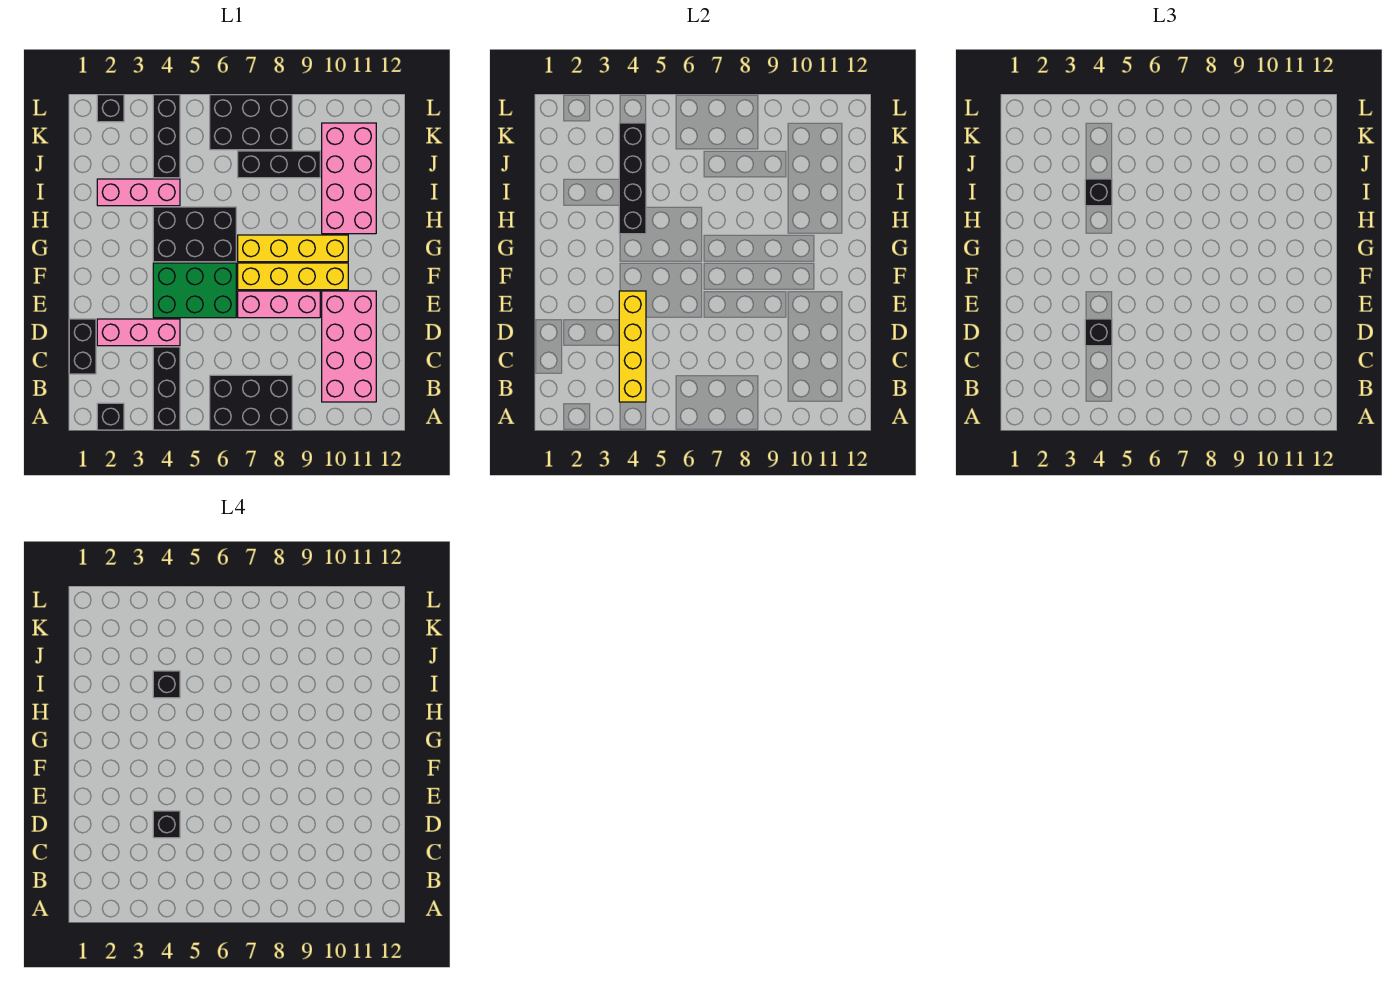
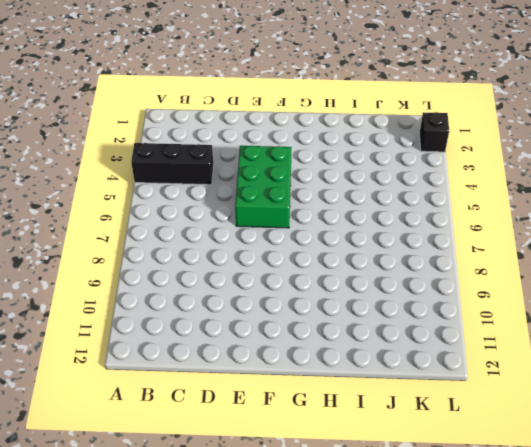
none -> black 1x1 brick [97,403,124,430]
none -> black 2x3 brick [210,375,292,430]
none -> pink 2x4 brick [322,291,376,402]

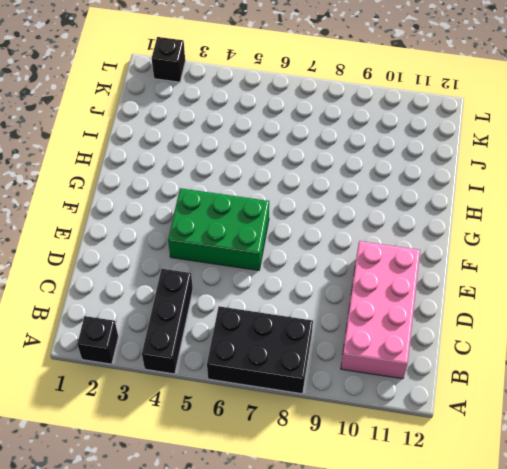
none -> black 1x2 brick [69,319,96,374]
none -> pink 1x3 brick [97,319,180,346]
none -> pink 1x3 brick [238,291,320,318]

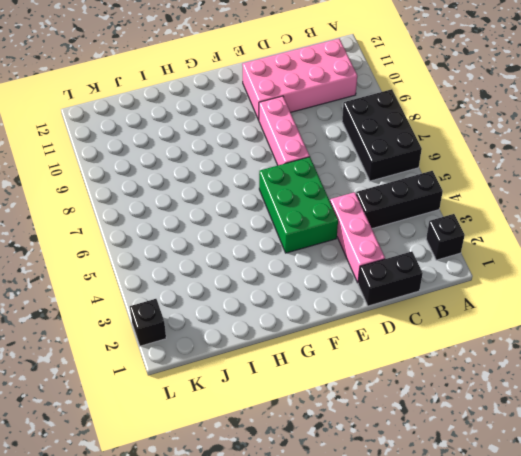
none -> yellow 1x4 brick [238,263,348,290]
none -> black 2x3 brick [153,207,236,262]
none -> yellow 1x4 brick [238,235,348,262]

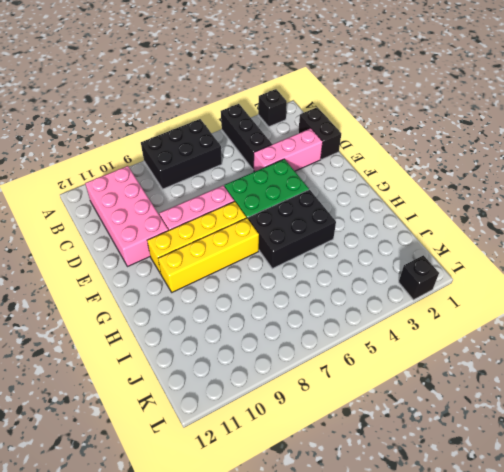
none -> pink 2x4 brick [322,123,376,234]
none -> pink 1x3 brick [97,179,180,206]
none -> black 1x3 brick [153,95,180,178]

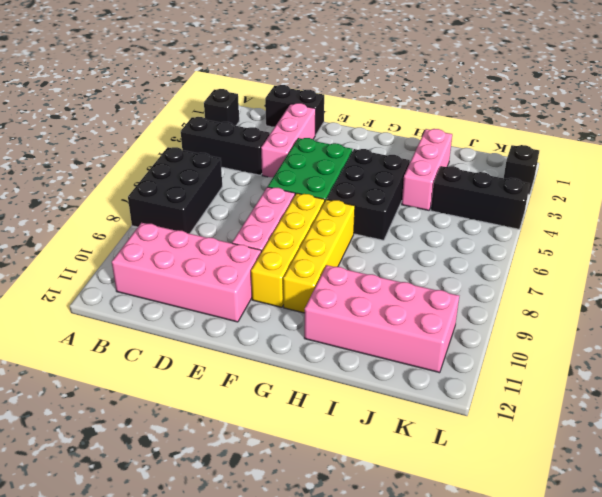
none -> black 1x3 brick [238,151,320,178]
none -> black 2x3 brick [210,95,292,150]
none -> yellow 1x4 brick [619,291,646,402]

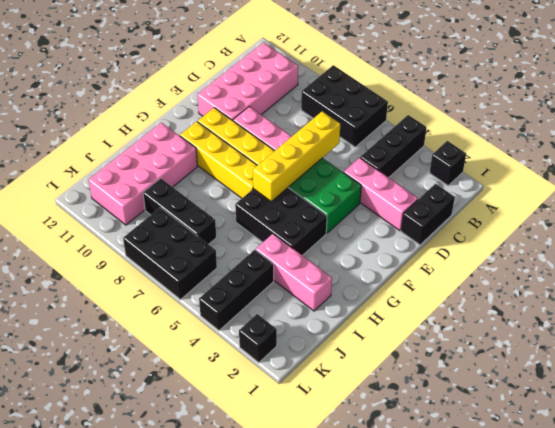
yellow 1x4 brick [253,111,340,202] -> yellow 1x4 brick moved to [619,291,646,402]
none -> black 1x4 brick [619,123,646,234]
none -> black 1x1 brick [1085,319,1112,346]
none -> black 1x1 brick [1085,179,1112,206]

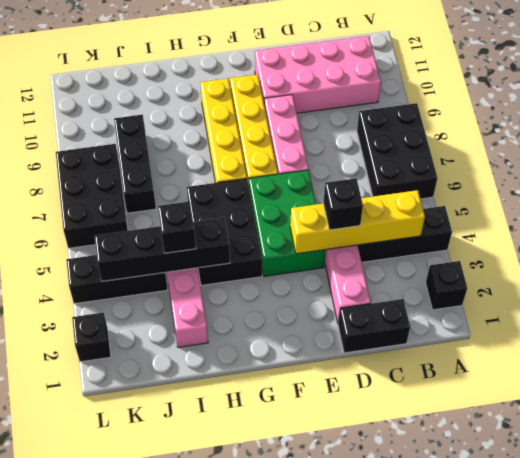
none -> pink 2x4 brick [322,123,376,234]
none -> black 1x1 brick [153,811,180,838]
none -> black 1x1 brick [153,671,180,698]

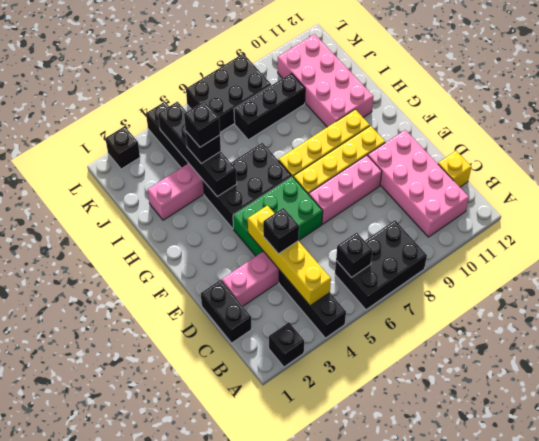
black 1x1 brick [336,233,372,277] -> black 1x1 brick moved to [153,811,180,838]
yellow 1x1 brick [438,151,471,187] -> none

